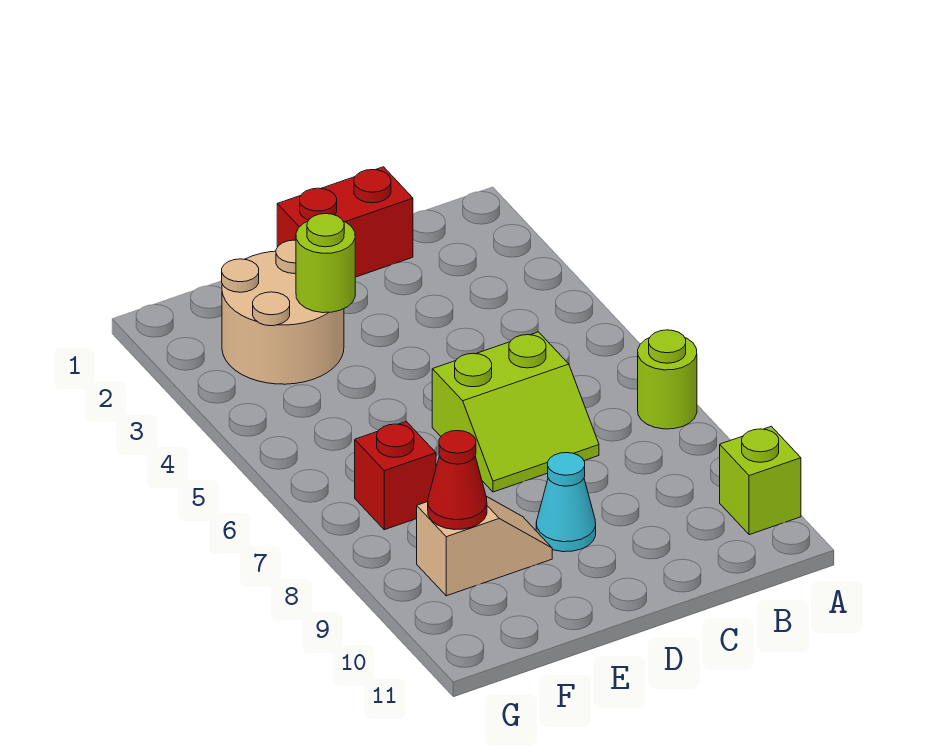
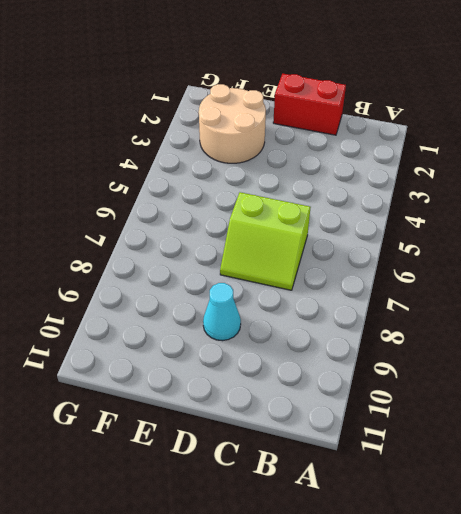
none -> lime 1x1 round brick [638,330,697,429]
none -> lime 1x1 brick [720,426,801,535]

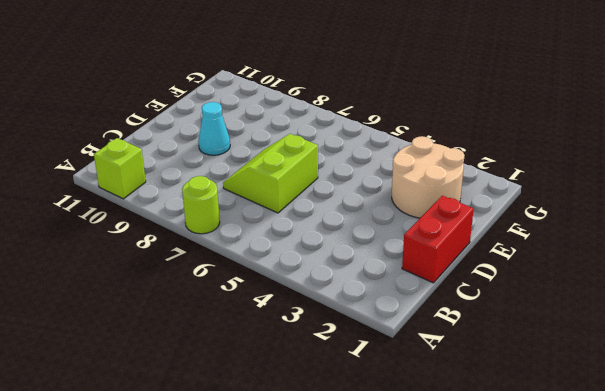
none -> tan 1x2 slope [417,496,552,596]
none -> red 1x1 brick [355,421,436,530]

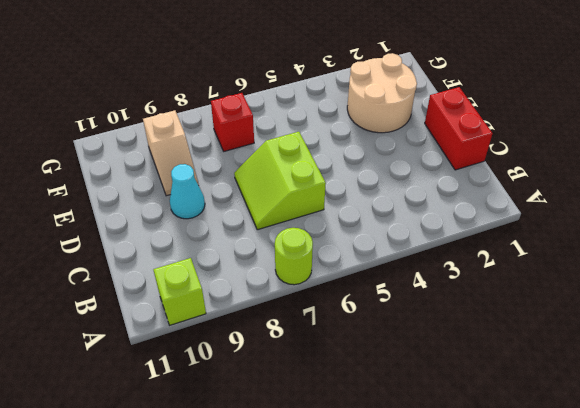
none -> lime 1x1 round brick [296,214,355,313]
none -> red 1x1 cone [428,431,487,530]

